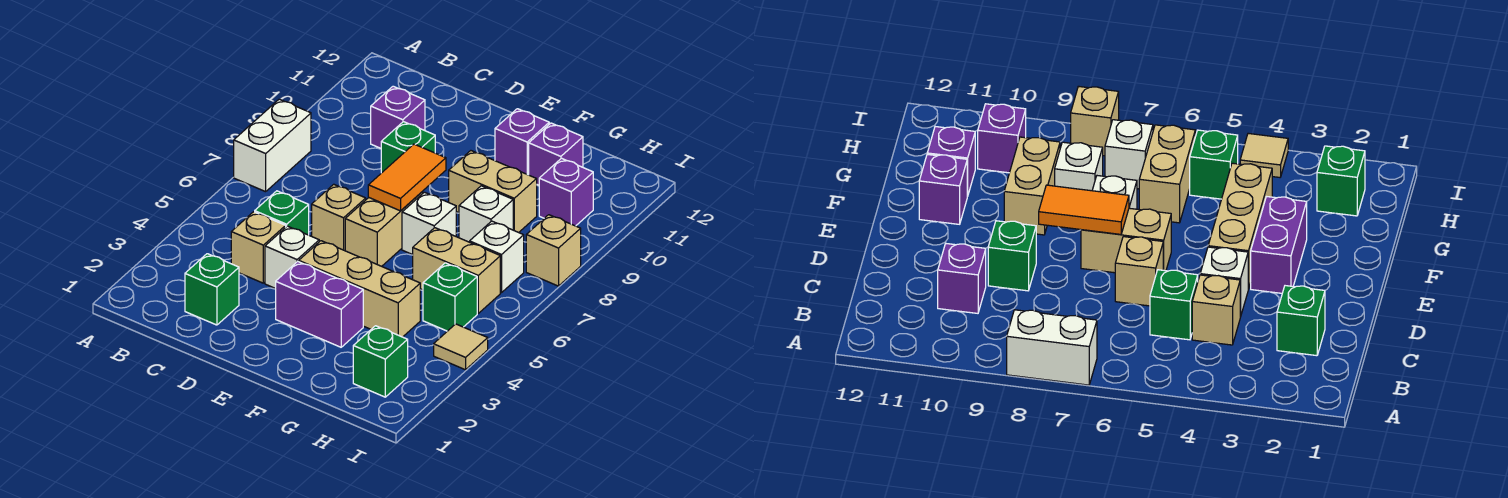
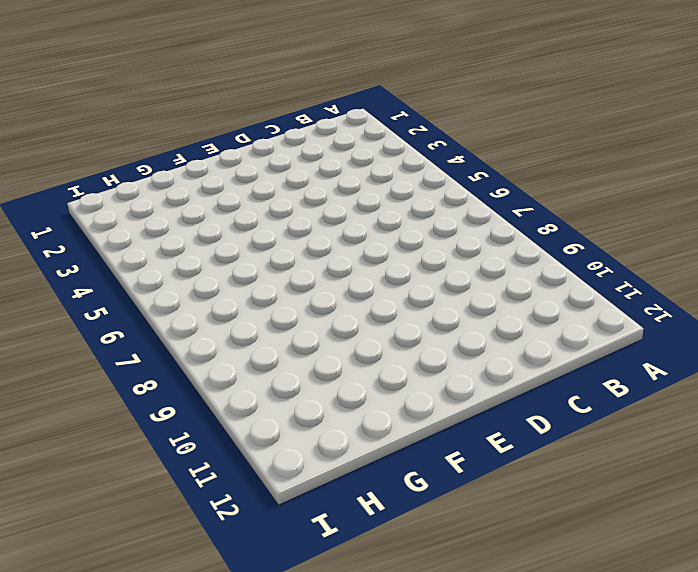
none -> white 1x2 brick [234,99,311,192]
none -> green 1x1 brick [185,254,239,325]
none -> tan 1x1 brick [231,212,286,283]

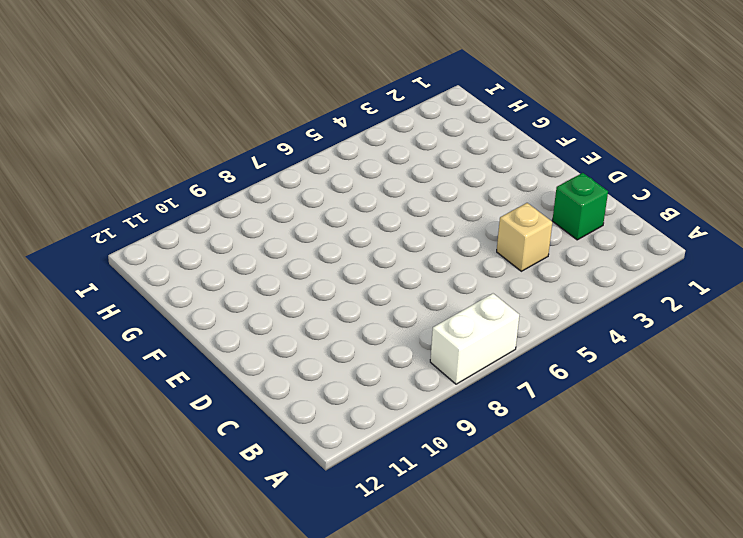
none -> green 1x1 brick [255,191,309,235]
none -> purple 1x1 brick [371,86,425,148]
none -> white 1x1 brick [265,226,319,289]

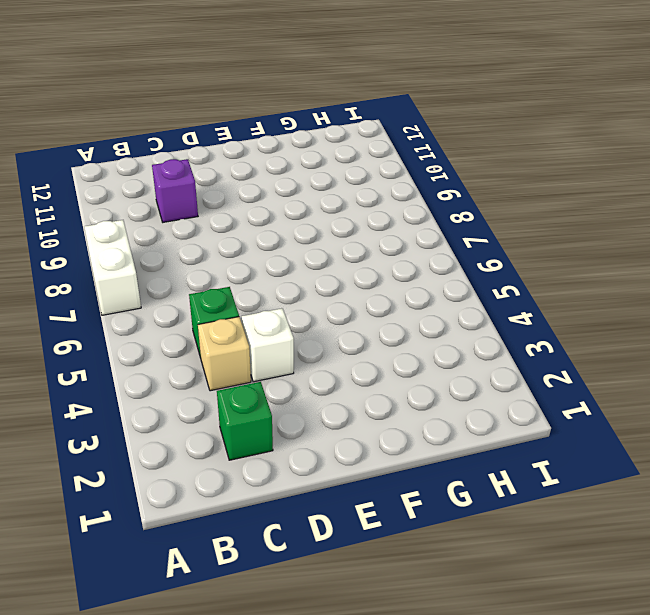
none -> tan 1x1 brick [312,184,366,251]
none -> green 1x1 brick [381,122,435,173]
none -> purple 1x2 brick [276,262,363,347]

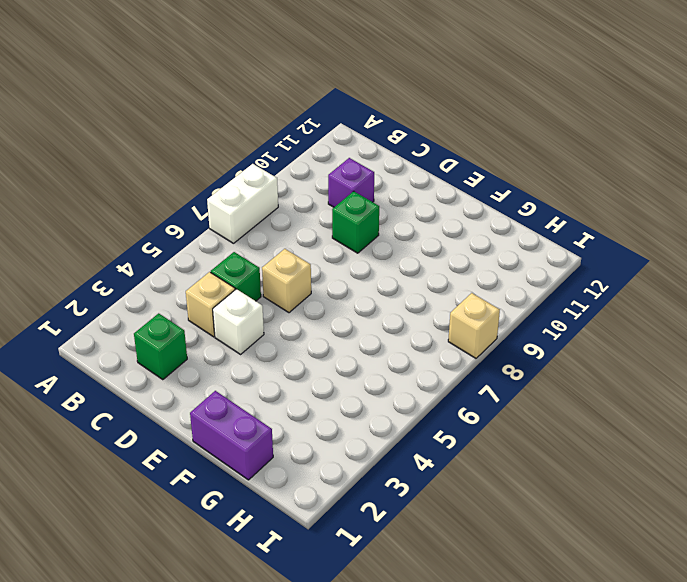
purple 1x2 brick [190,391,273,480] -> purple 1x2 brick moved to [276,262,363,347]
none -> tan 1x3 brick [299,241,420,337]
none -> tan 1x2 brick [345,192,423,266]
none -> white 1x1 brick [402,192,456,255]

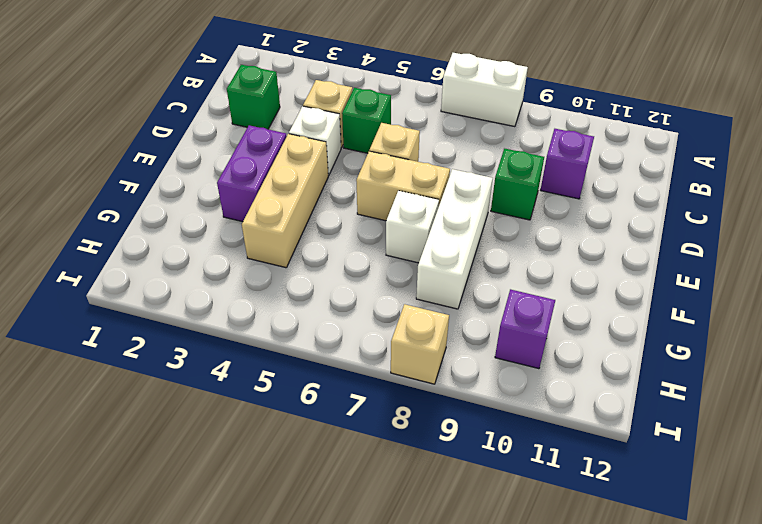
white 1x3 brick [416,169,493,309] -> white 1x1 brick [459,186,513,242]
none -> tan 1x2 brick [449,151,537,233]
none -> purple 1x1 brick [495,109,549,175]
none -> tan 1x2 brick [413,228,500,313]

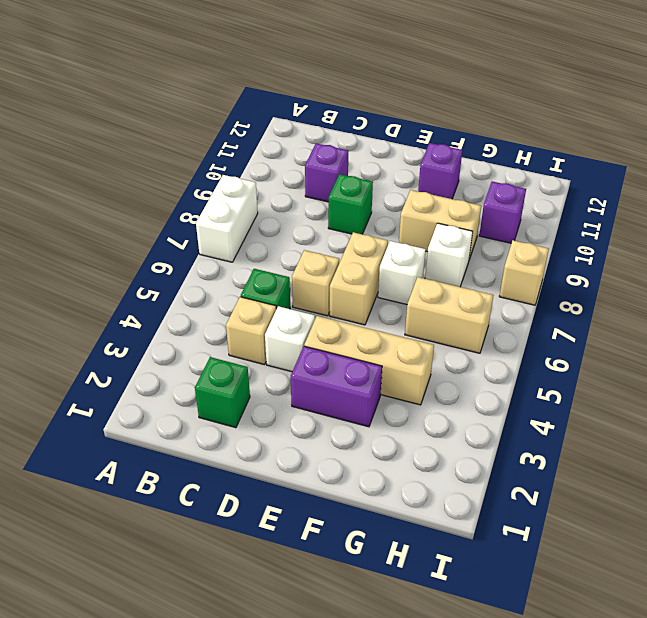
none -> purple 1x1 brick [529,123,583,185]
none -> green 1x1 brick [353,326,408,397]
none -> green 1x1 brick [423,263,477,331]

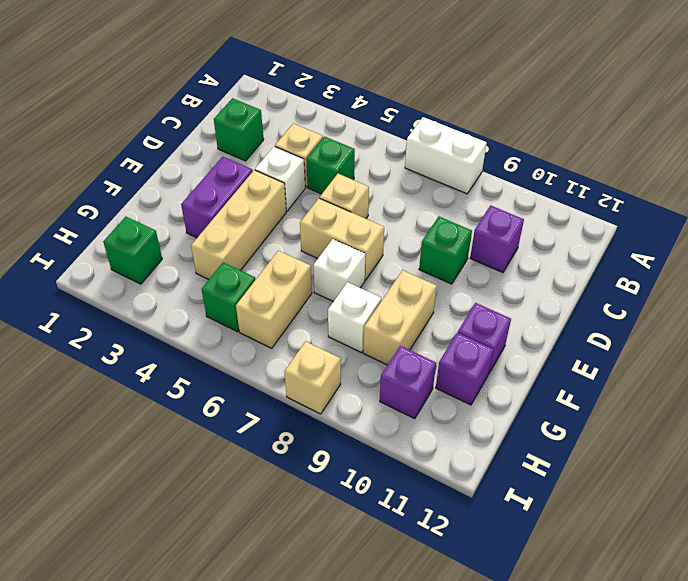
none -> white 1x1 brick [470,221,524,293]
none -> tan 1x1 tile [434,324,488,370]
none -> orange 1x2 tile [368,144,446,211]

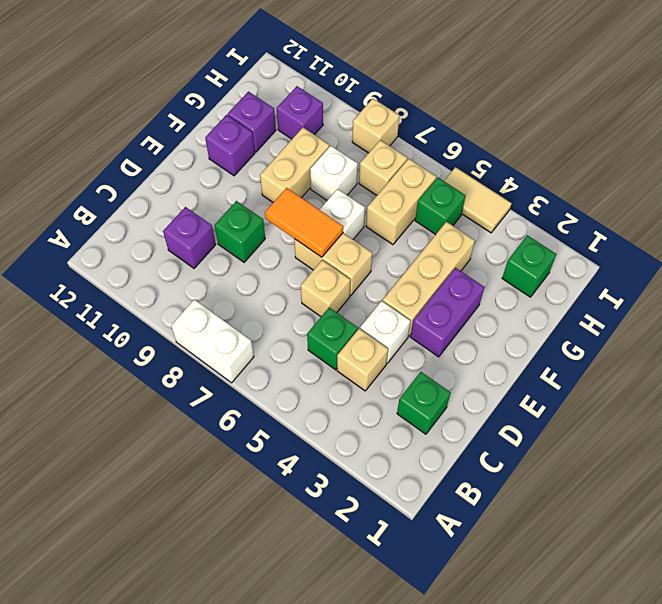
tan 1x1 brick [359,140,407,195] -> white 1x1 brick [470,221,524,293]
tan 1x2 tile [444,167,512,233] -> tan 1x1 tile [434,324,488,370]

